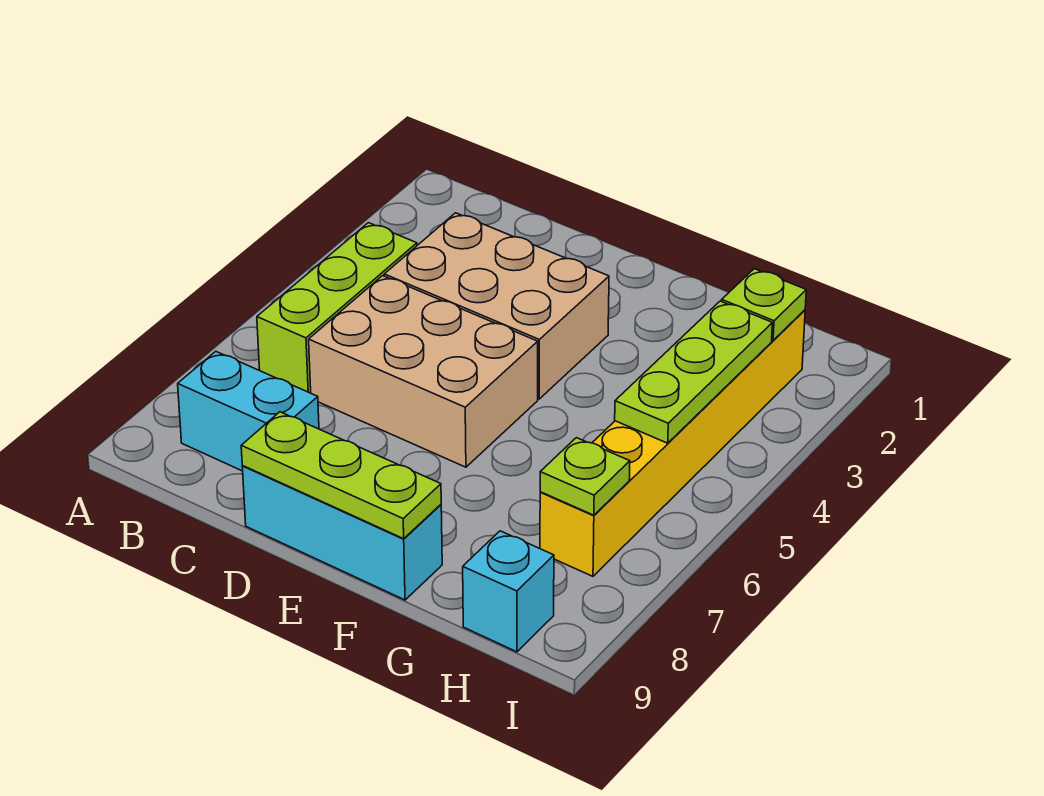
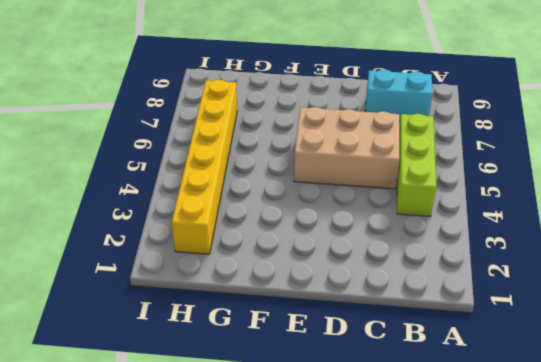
none -> tan 2x3 brick [384,213,609,399]
none -> cyan 1x3 brick [242,466,442,600]

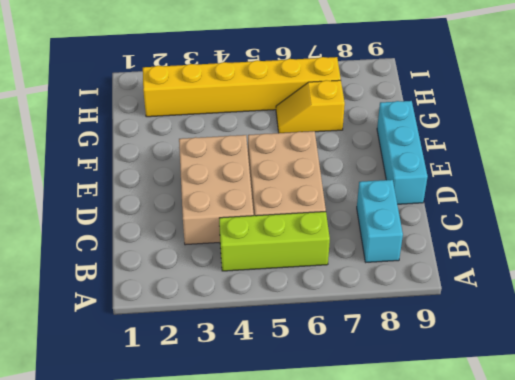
yellow 1x2 slope [276,80,345,133] -> none
none -> cyan 1x1 brick [463,531,554,652]
none -> lime 1x3 plate [241,412,441,539]

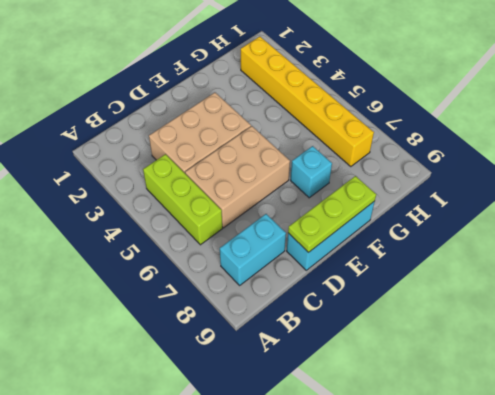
cyan 1x1 brick [291,146,332,198] -> cyan 1x1 brick moved to [463,531,554,652]
none -> lime 1x1 plate [722,269,806,340]
none -> lime 1x3 plate [615,301,772,443]

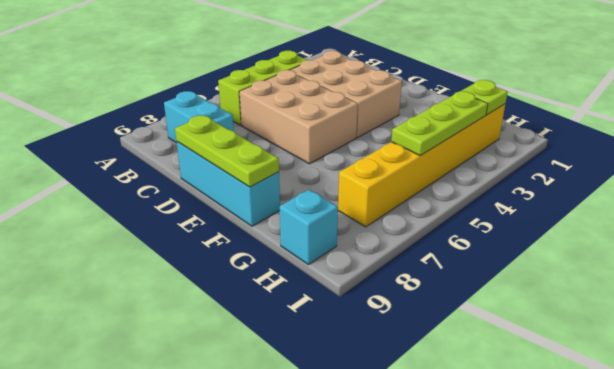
none -> lime 1x1 plate [540,438,630,515]

